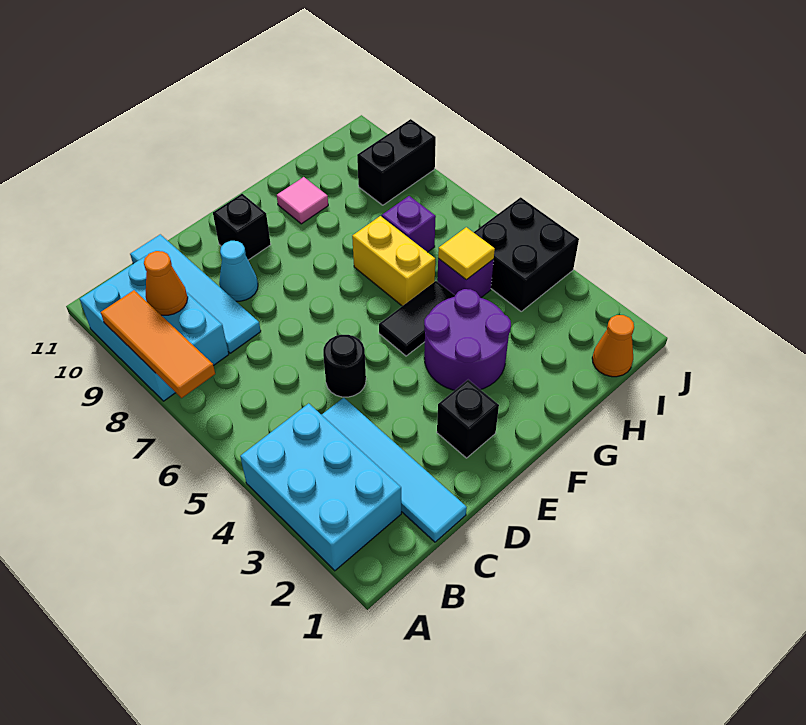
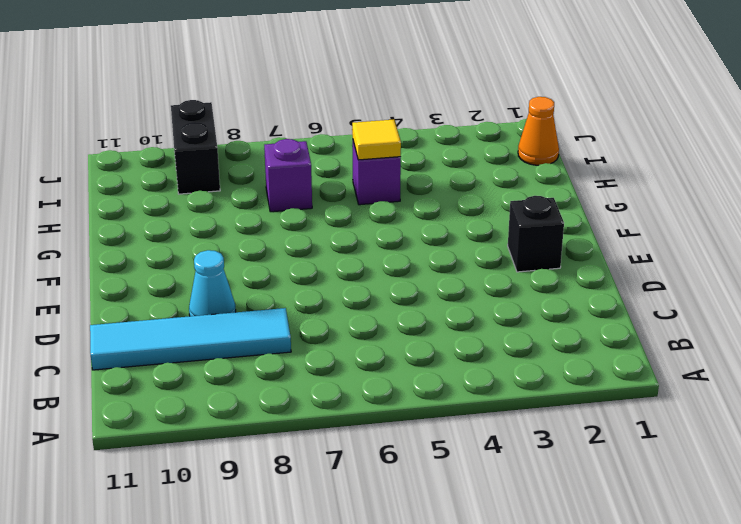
none -> cyan 2x3 brick [240,403,401,571]
none -> cyan 2x3 brick [80,256,229,401]
none -> cyan 1x4 tile [322,398,467,542]

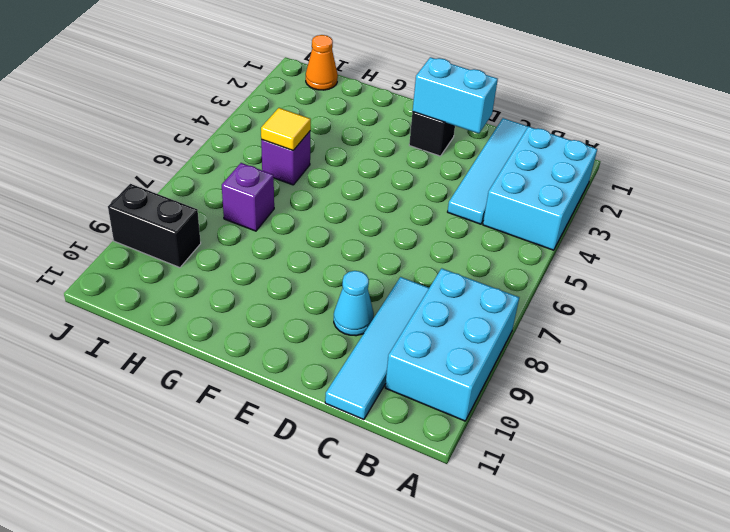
cyan 1x2 brick [413,57,498,133] -> none
none -> black 1x1 round brick [323,335,366,397]
none -> black 1x1 brick [213,194,271,260]
none -> purple 2x2 round brick [424,289,511,390]

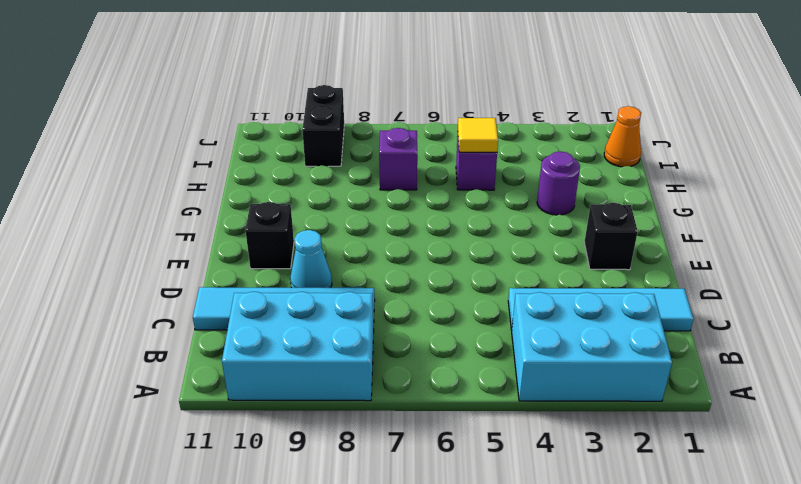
purple 1x1 round brick [537,151,580,215] -> purple 2x2 round brick [424,289,511,390]
none -> black 1x1 round brick [323,335,366,397]
none -> black 1x2 tile [379,281,455,356]
none -> yellow 1x2 brick [352,216,435,306]

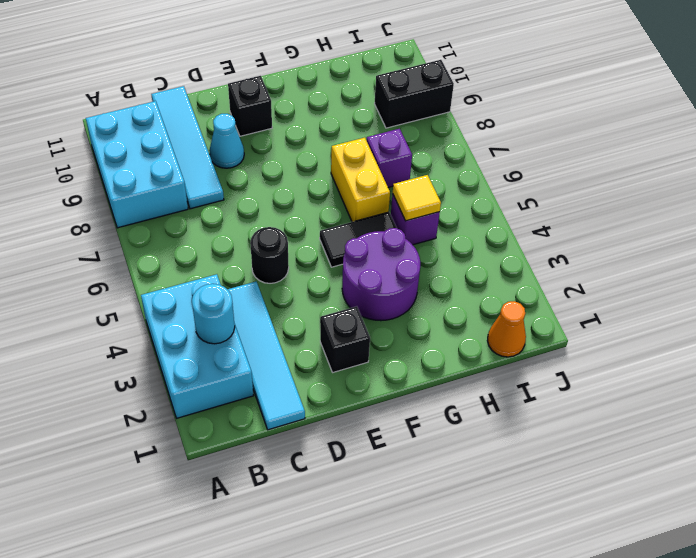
cyan 1x1 round brick [192,284,235,344] -> none
none -> pink 1x1 tile [277,177,328,224]
none -> black 2x2 brick [474,197,579,311]
none -> orange 1x3 tile [101,290,215,398]

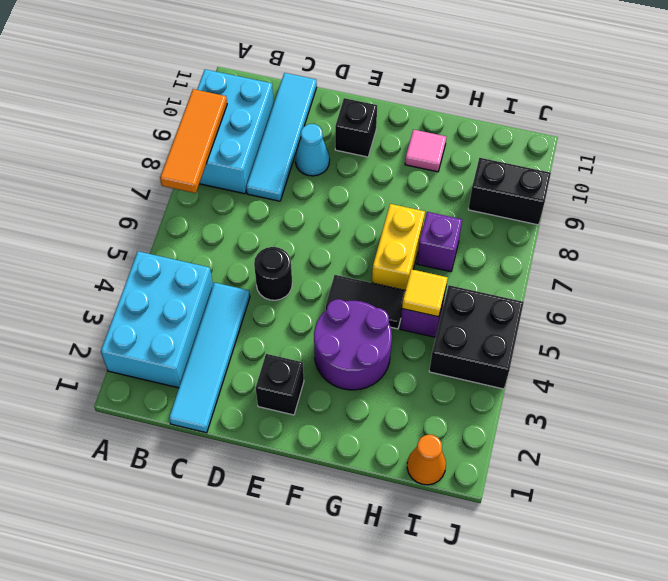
none -> orange 1x1 cone [144,251,188,315]

